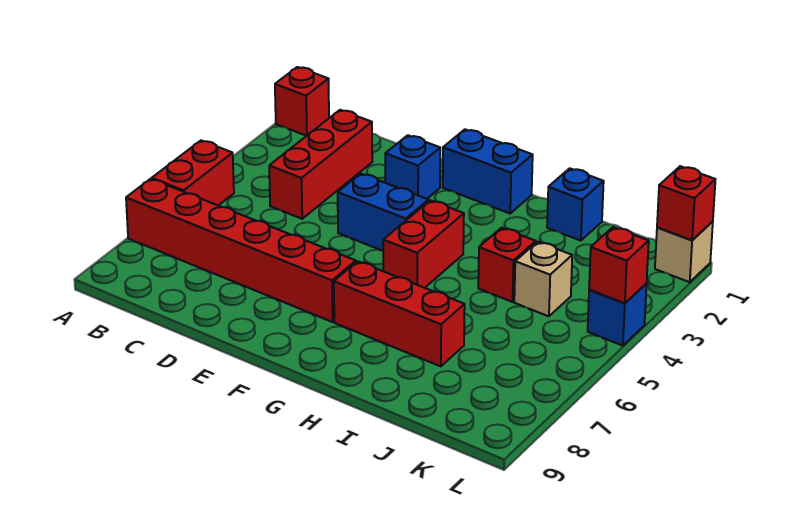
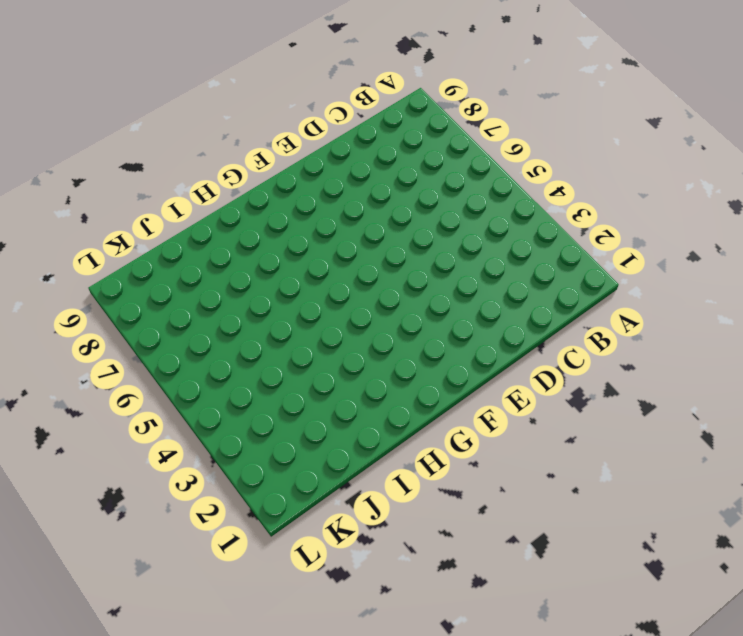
none -> red 1x1 brick [275,67,329,136]
none -> red 1x2 brick [152,140,234,206]
none -> red 1x6 brick [126,179,356,322]

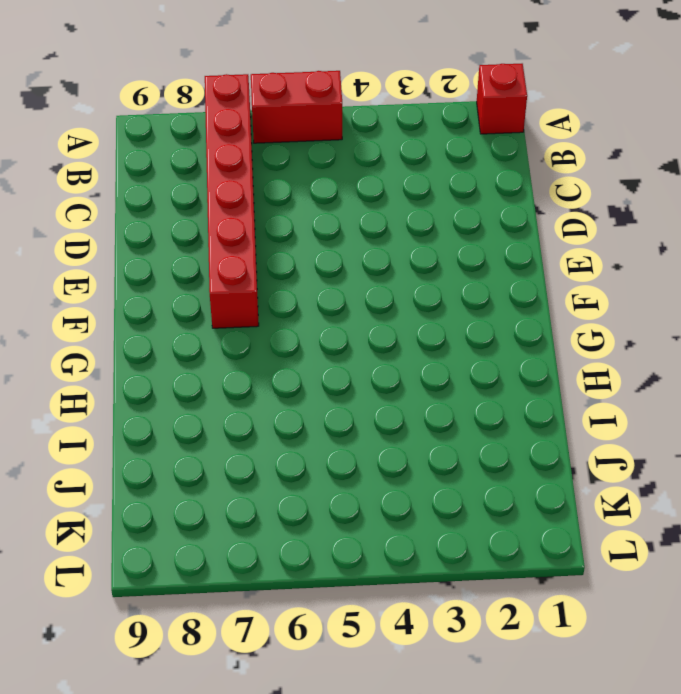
none -> red 1x3 brick [269,110,372,219]
none -> blue 1x1 brick [385,135,440,199]
none -> blue 1x2 brick [338,174,429,251]

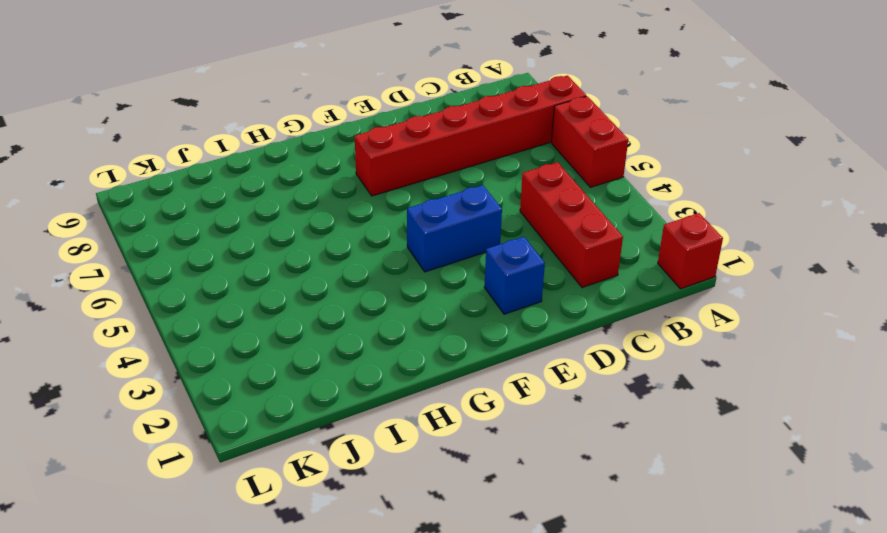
none -> blue 1x2 brick [443,129,533,213]
none -> red 1x2 brick [383,200,464,288]
none -> red 1x3 brick [334,261,465,366]

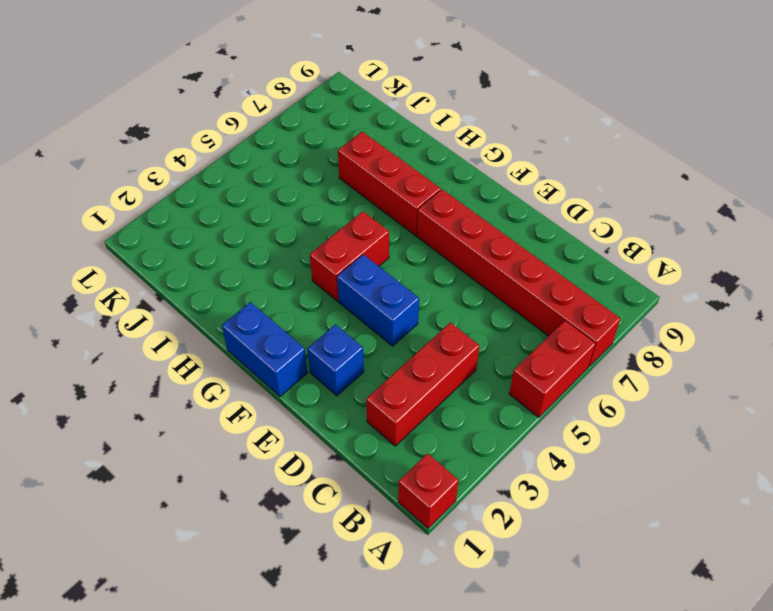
none -> blue 1x1 brick [547,168,604,241]
none -> red 1x1 brick [478,228,536,302]
none -> tan 1x1 brick [514,242,572,316]

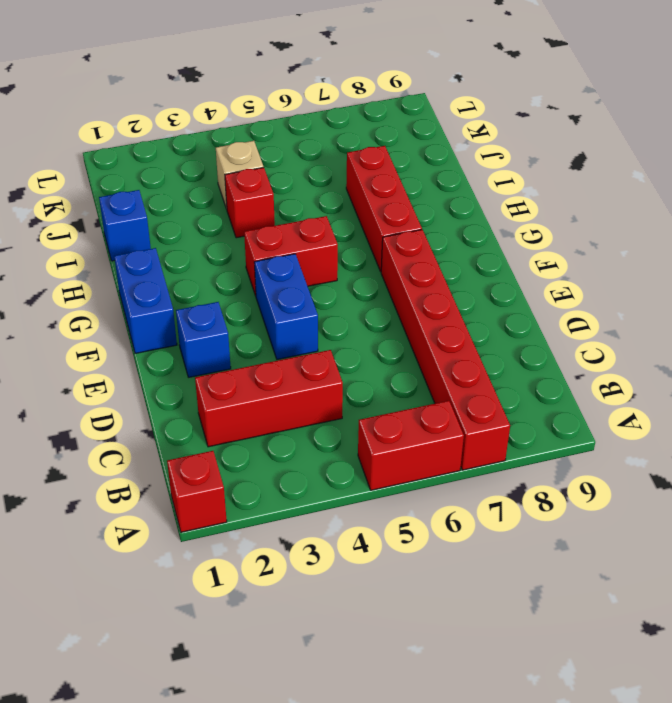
none -> tan 1x1 brick [655,221,713,282]
none -> blue 1x1 brick [588,284,647,346]
none -> red 1x1 brick [657,166,715,240]

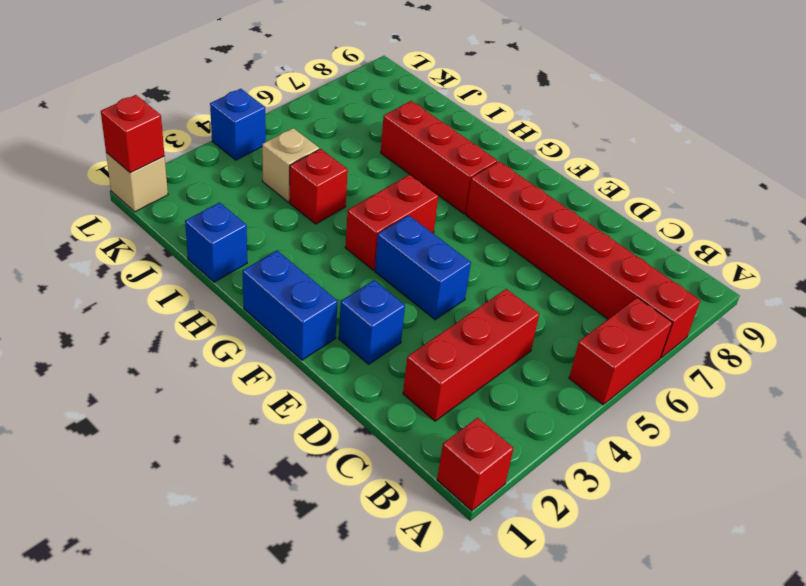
none -> red 1x1 brick [589,227,649,303]

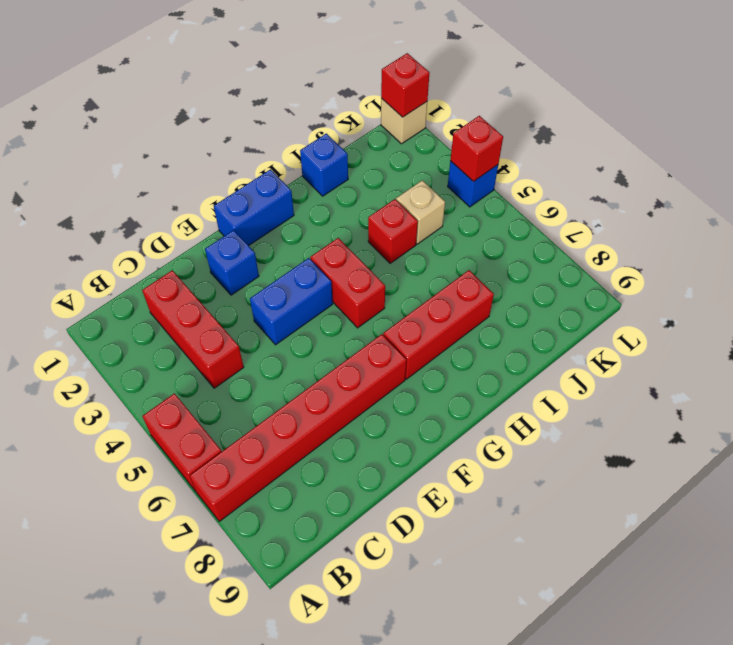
none -> red 1x1 brick [275,67,329,136]

